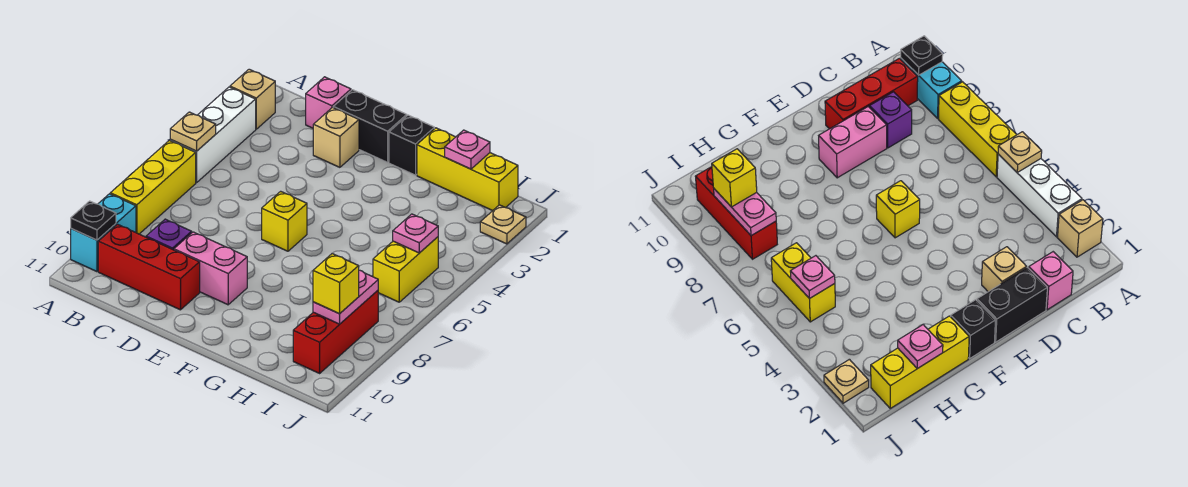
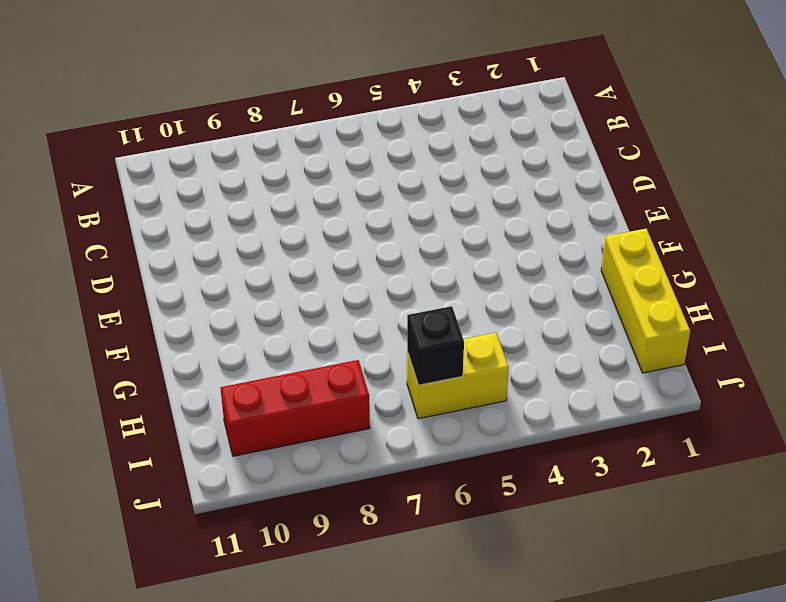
black 1x1 brick [407,306,464,385] -> black 1x1 brick moved to [389,115,434,175]
none -> tan 1x1 brick [230,69,275,129]
none -> white 1x3 brick [170,87,256,183]
none -> yellow 1x3 brick [110,140,196,234]

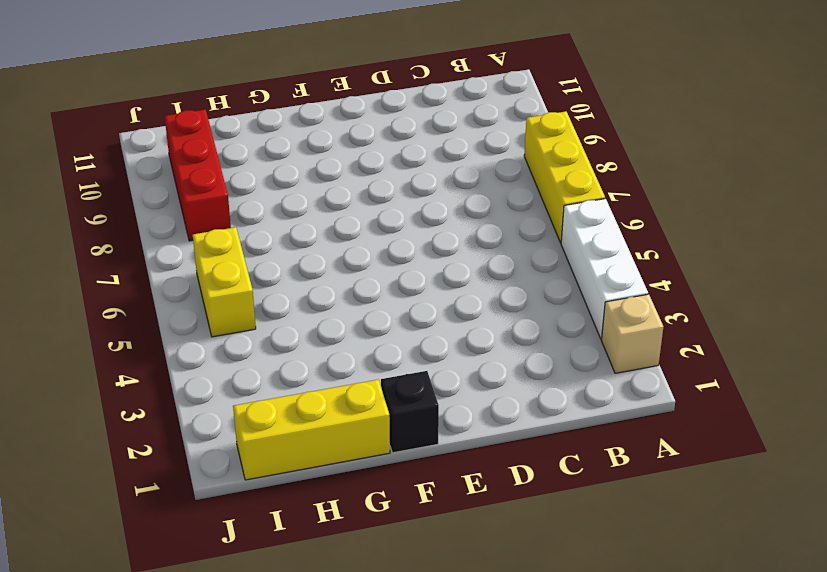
none -> cyan 1x2 brick [71,194,136,272]
none -> red 1x3 brick [98,224,200,310]
none -> pink 1x1 brick [306,77,351,128]

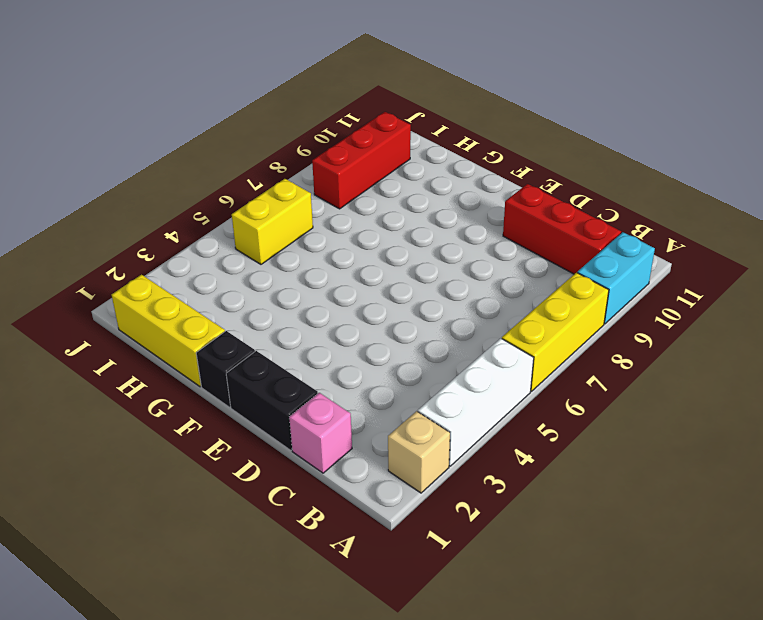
none -> purple 1x1 brick [146,219,192,250]
none -> tan 1x1 brick [313,108,359,167]
none -> pink 1x2 brick [174,232,247,305]

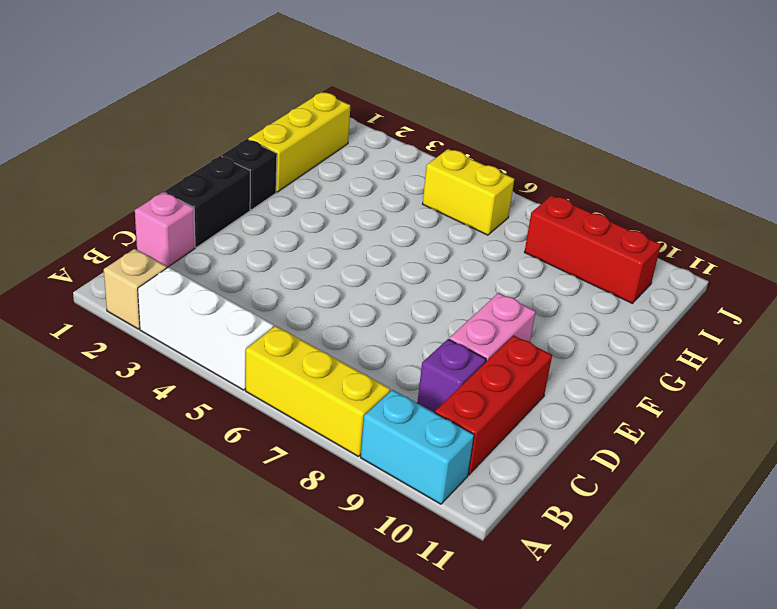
none -> tan 1x1 brick [313,108,359,167]
none -> yellow 1x1 brick [262,191,307,251]
none -> tan 1x1 plate [480,205,526,244]

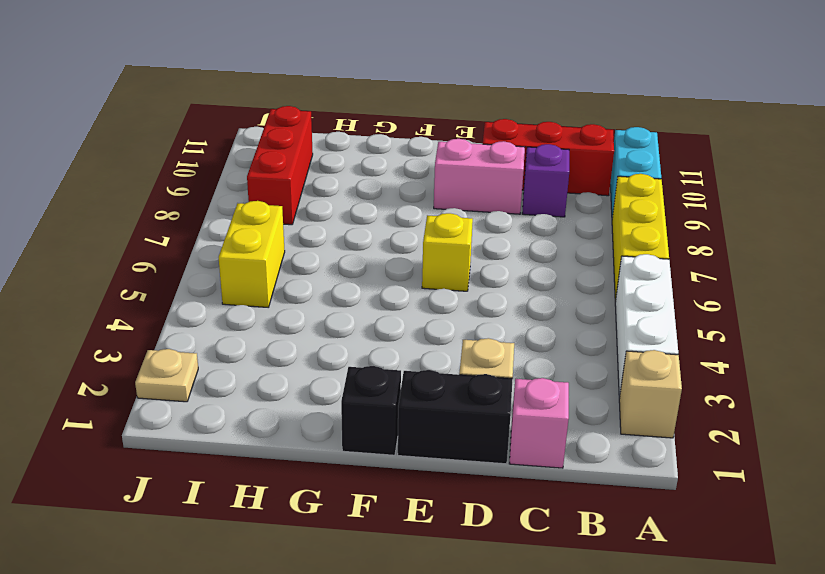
none -> yellow 1x3 brick [417,128,518,211]
none -> tan 1x1 plate [170,112,216,151]
none -> black 1x1 plate [71,201,116,240]

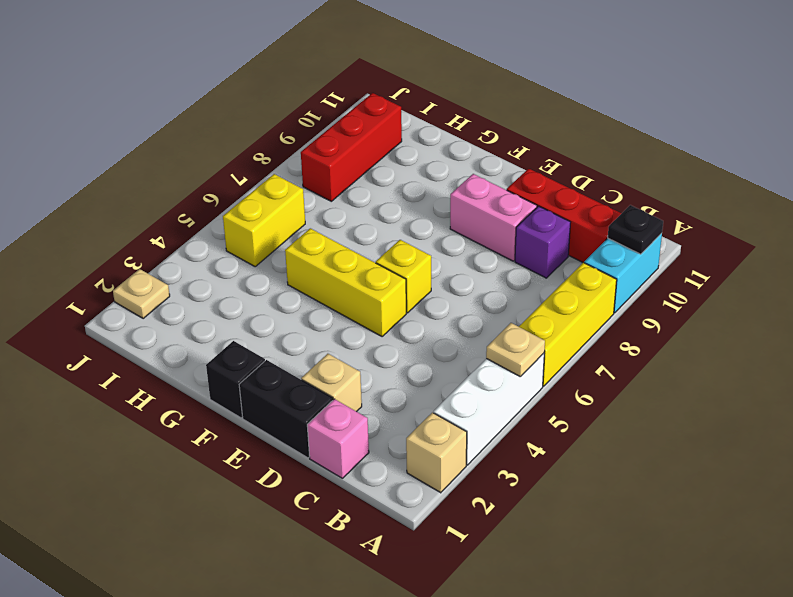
yellow 1x3 brick [285,228,406,336] -> yellow 1x3 brick moved to [417,128,518,211]
none -> pink 1x1 plate [445,130,490,169]
none -> pink 1x1 plate [393,214,438,253]
none -> pink 1x2 plate [313,270,378,324]

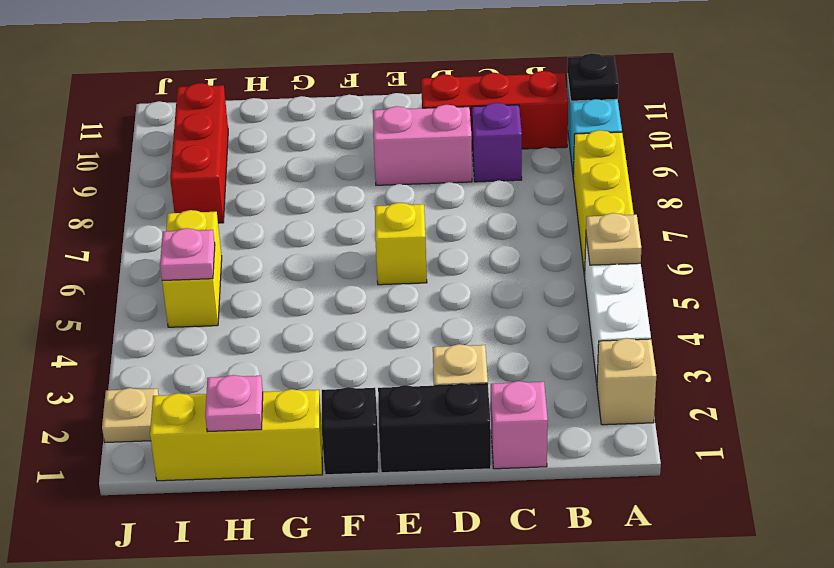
none -> pink 1x2 plate [313,270,378,324]
none -> yellow 1x1 brick [313,254,359,314]

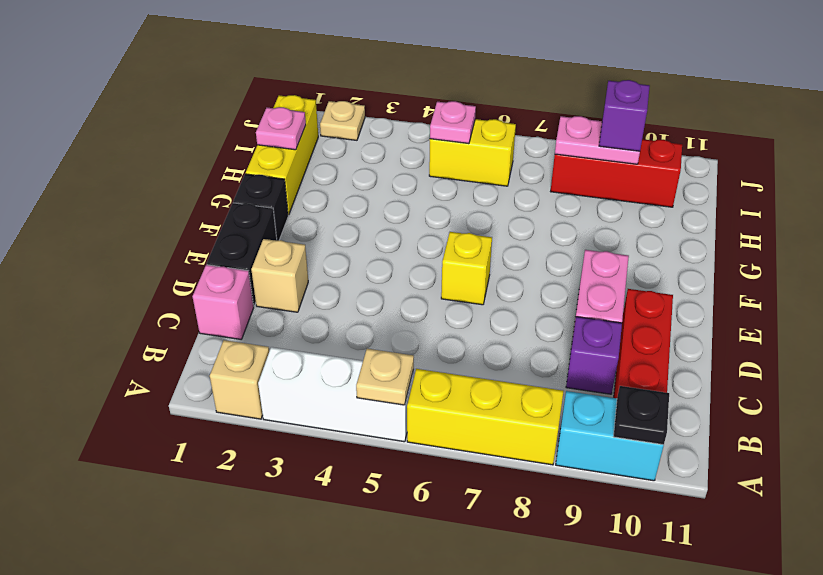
purple 1x1 brick [599,80,650,151] -> yellow 1x1 brick [313,254,359,314]

